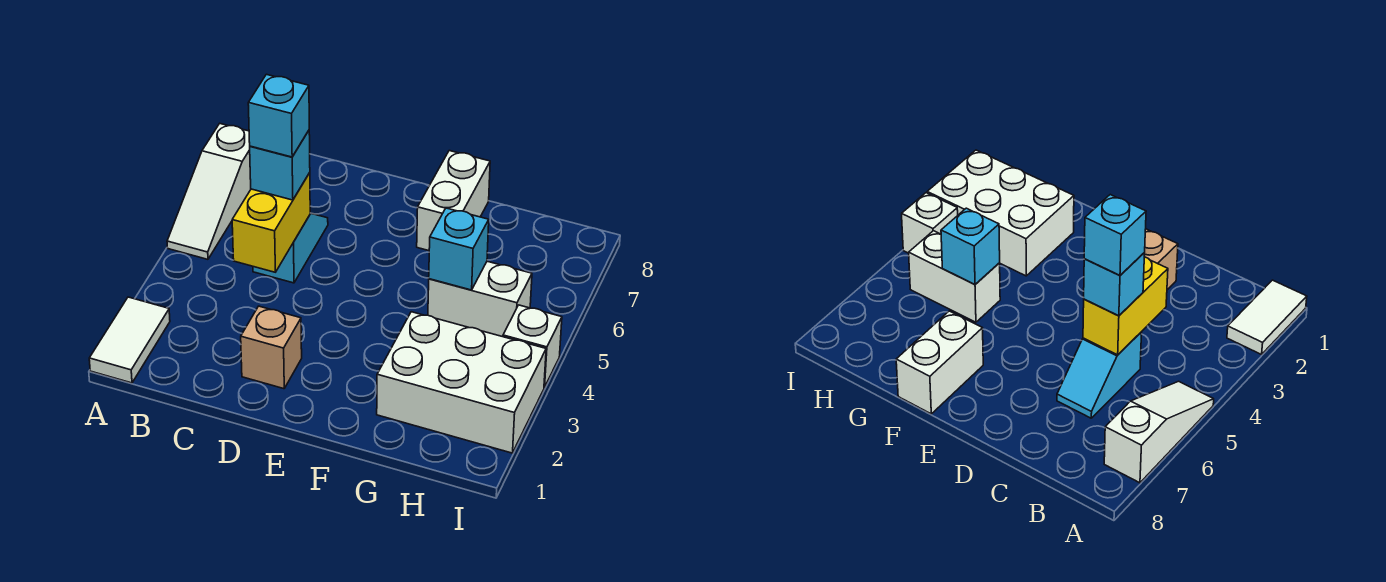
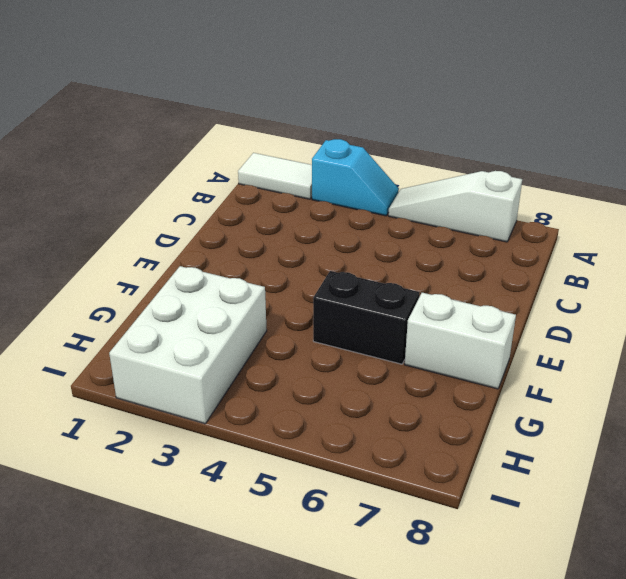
cyan 1x2 slope [312,139,399,216] -> cyan 1x2 slope moved to [253,213,328,283]
black 1x2 brick [313,271,419,364] -> none
none -> tan 1x1 brick [241,306,302,389]
none -> white 1x2 brick [428,261,532,337]
none -> white 1x1 brick [503,305,562,388]

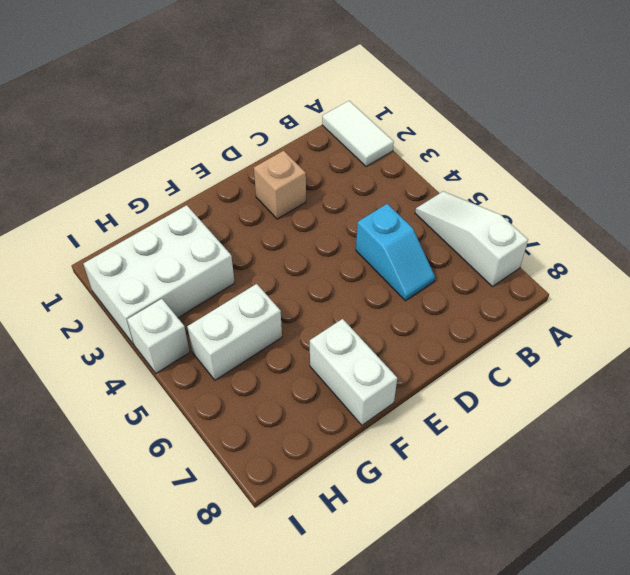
none -> yellow 1x2 brick [232,173,310,272]
none -> cyan 1x1 brick [429,208,489,290]
none -> cyan 1x1 brick [250,131,310,200]

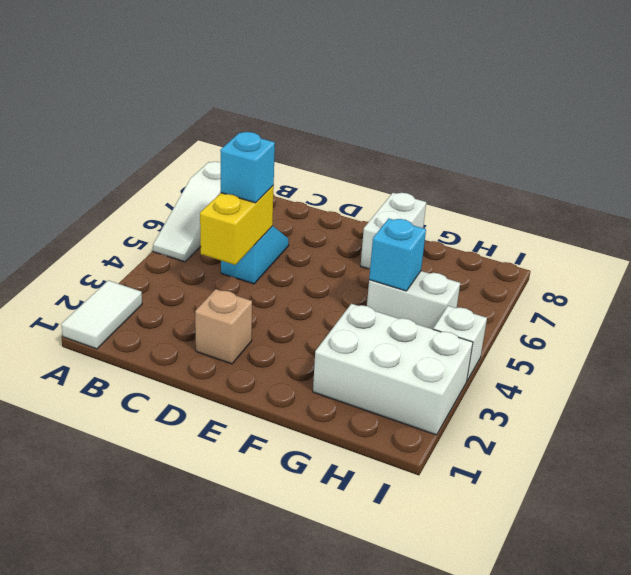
none -> cyan 1x1 brick [248,74,309,157]

